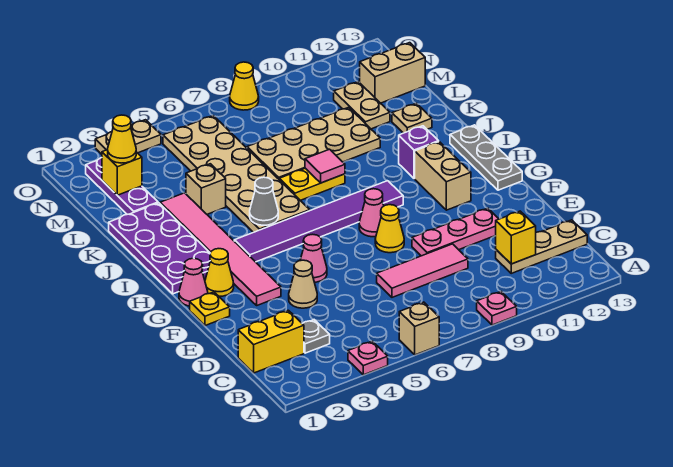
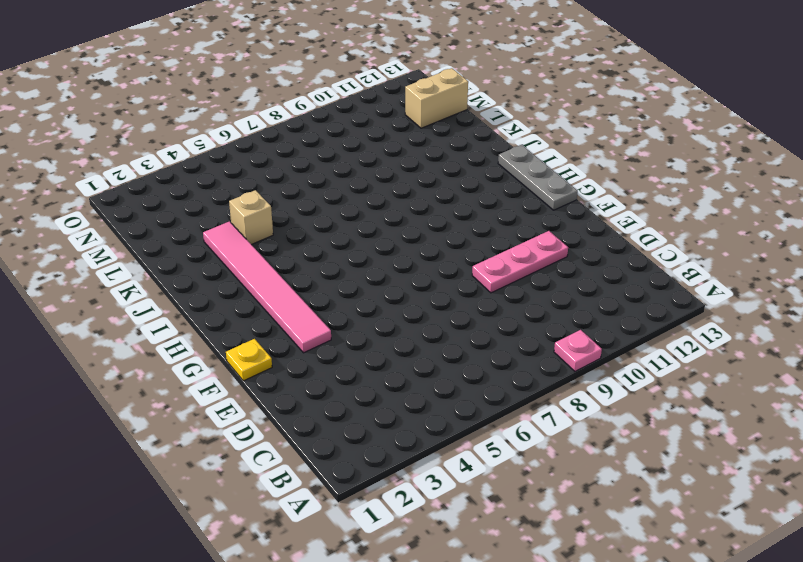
none -> pink 1x1 plate [348,341,388,375]
none -> tan 1x1 brick [399,302,439,355]
none -> yellow 1x2 brick [238,310,304,373]
none -> grey 1x1 plate [302,320,330,353]

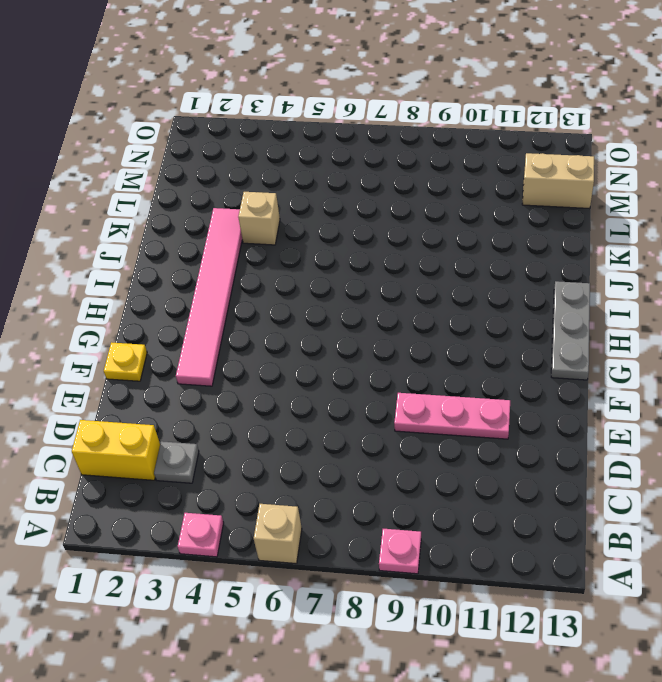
none -> tan 1x3 plate [496,220,587,273]
none -> pink 1x3 tile [377,244,468,297]
none -> tan 1x1 cone [289,260,317,308]
none -> pink 1x1 cone [300,234,327,282]

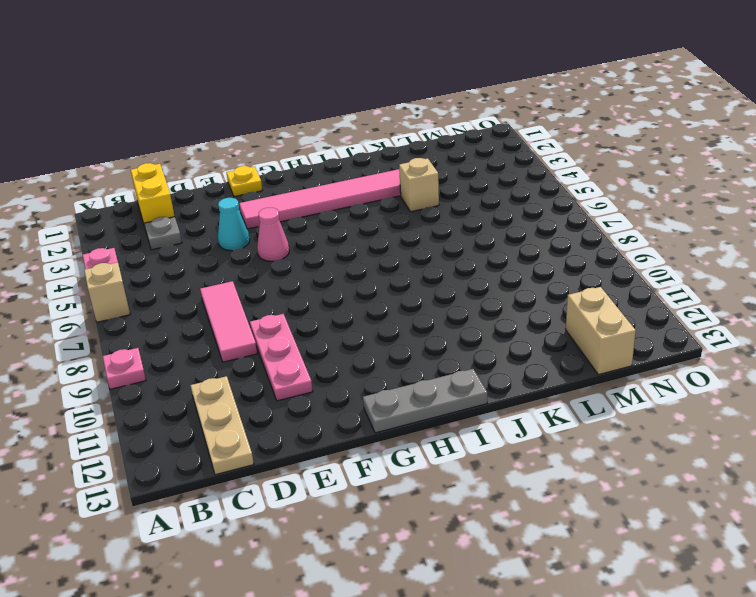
cyan 1x1 cone [218,198,250,251] -> tan 1x1 cone [289,260,317,308]
none -> yellow 1x1 cone [375,205,404,253]
none -> pink 1x1 cone [179,258,208,306]
none -> yellow 1x1 cone [205,249,234,296]
none -> pink 1x1 cone [359,189,384,237]

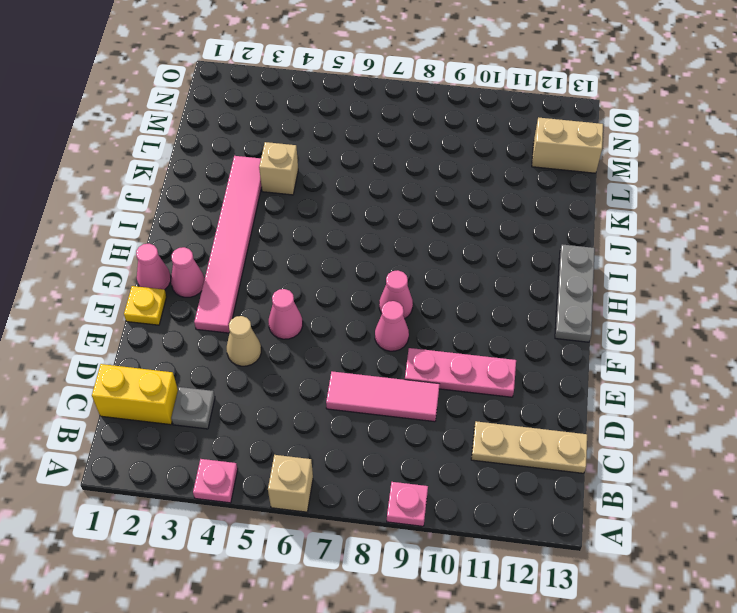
pink 1x1 cone [375,301,409,351] -> yellow 1x1 cone [375,205,404,253]
pink 1x1 cone [171,247,204,297] -> yellow 1x1 cone [205,249,234,296]
none -> tan 1x2 brick [415,142,471,210]
none -> purple 2x4 plate [109,203,210,294]
none -> purple 1x6 tile [234,181,403,262]
none -> tan 2x6 plate [163,116,310,232]

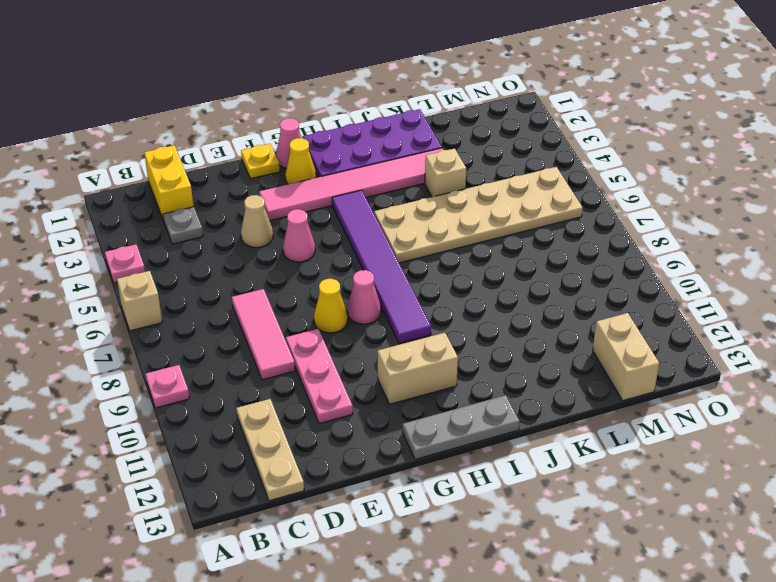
none -> purple 1x1 brick [399,126,439,179]
none -> yellow 1x2 plate [279,168,345,200]
none -> tan 2x4 plate [247,107,380,179]
none -> tan 1x1 plate [392,103,432,133]

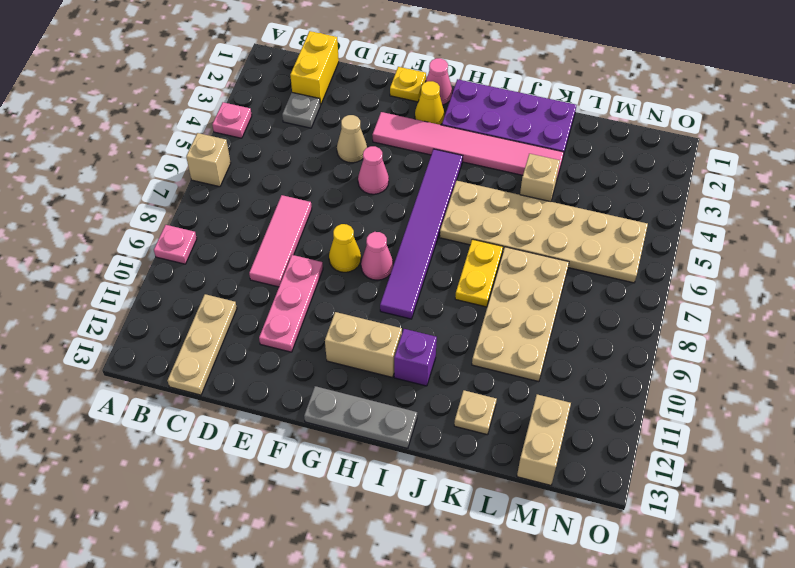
none -> purple 1x3 plate [86,158,158,214]
none -> tan 1x2 plate [334,82,390,129]
none -> tan 1x2 plate [95,120,161,154]
none -> yellow 1x1 cone [230,62,259,110]

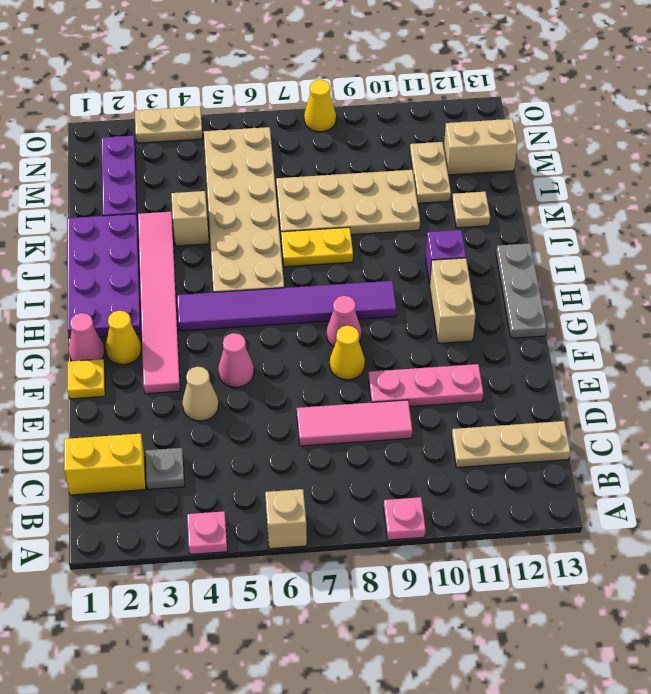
none -> yellow 1x1 brick [496,211,536,264]
none -> grey 1x1 cone [250,177,278,225]
none -> pink 1x1 tile [305,149,345,183]
none -> yellow 1x1 brick [102,150,142,195]

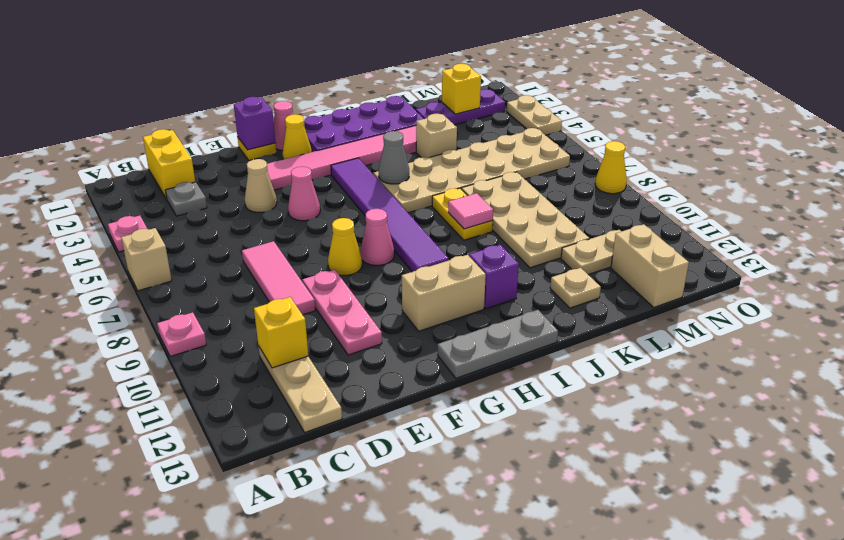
purple 1x1 brick [234,97,276,150] -> none
none -> yellow 1x1 cone [108,115,136,163]

